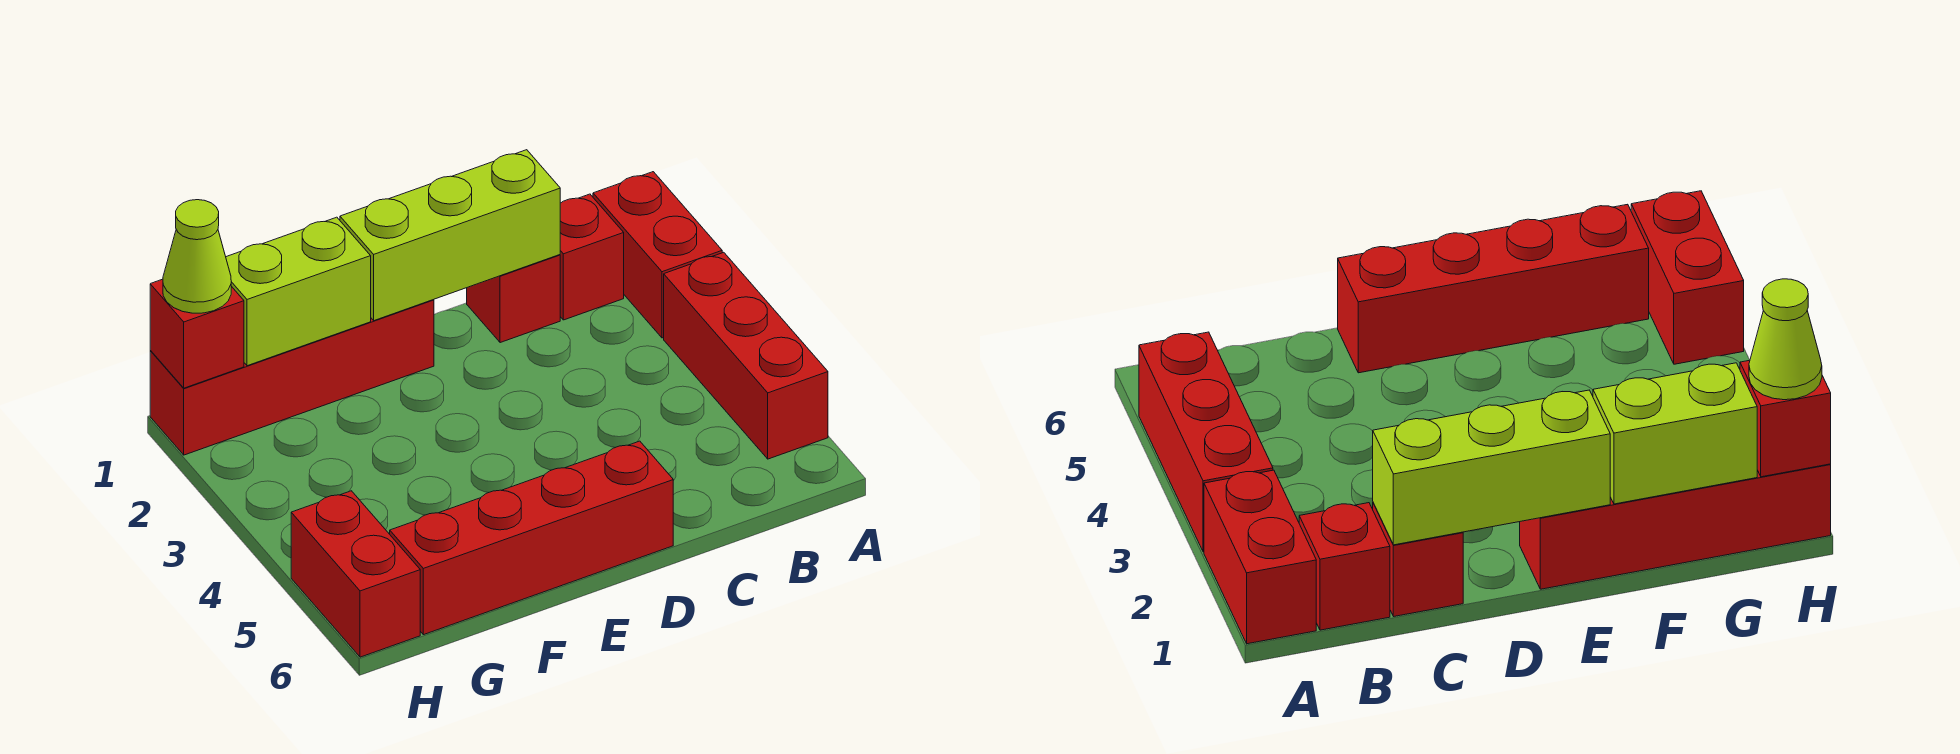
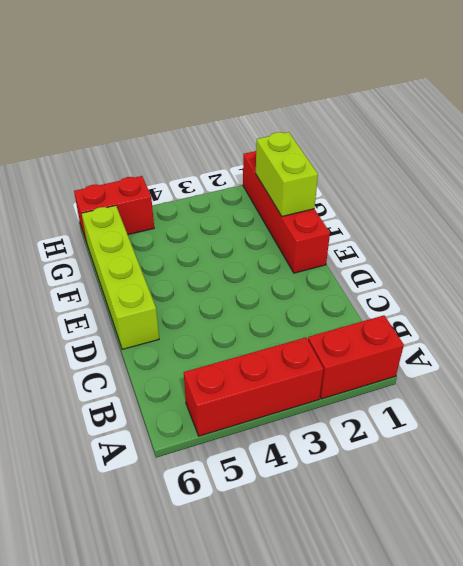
lime 1x4 brick [82,206,159,349] -> red 1x4 brick [390,441,673,635]
none -> red 1x1 brick [560,194,624,320]
none -> red 1x1 brick [467,255,560,343]

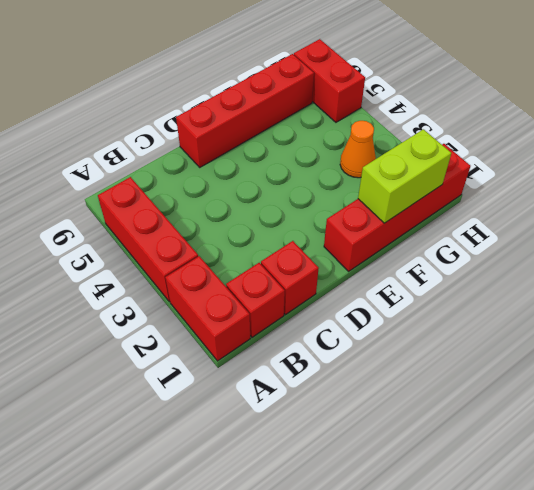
orange 1x1 cone [340,121,376,178] -> none
none -> lime 1x3 brick [340,150,560,321]
none -> red 1x1 brick [150,279,244,388]

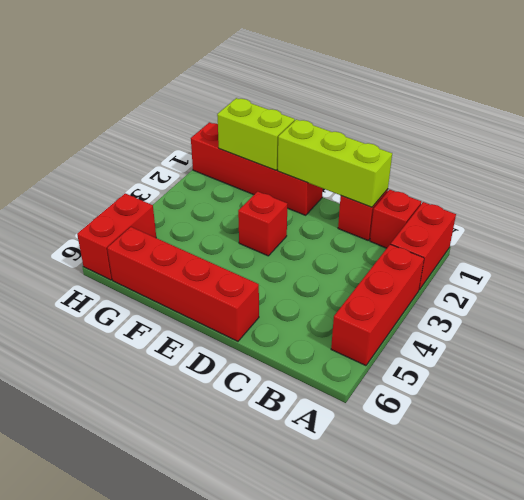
red 1x1 brick [238,191,287,256] -> red 1x1 brick moved to [150,279,244,388]
none -> lime 1x1 cone [163,200,231,313]

